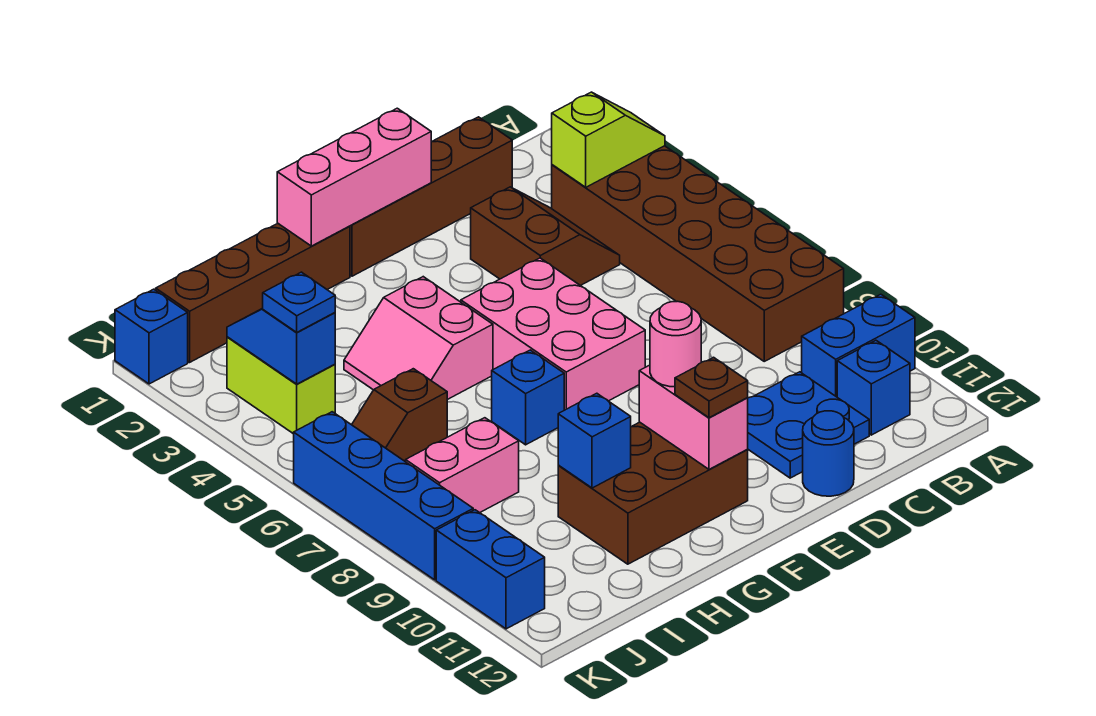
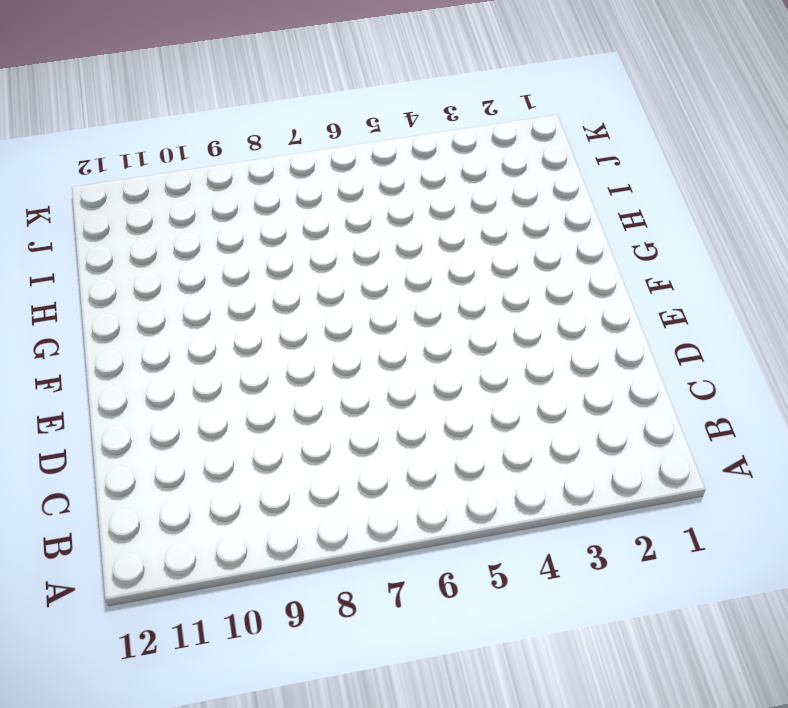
none -> brown 2x6 brick [552,146,844,361]
none -> blue 1x2 brick [802,294,915,397]
none -> blue 1x1 brick [837,340,910,435]

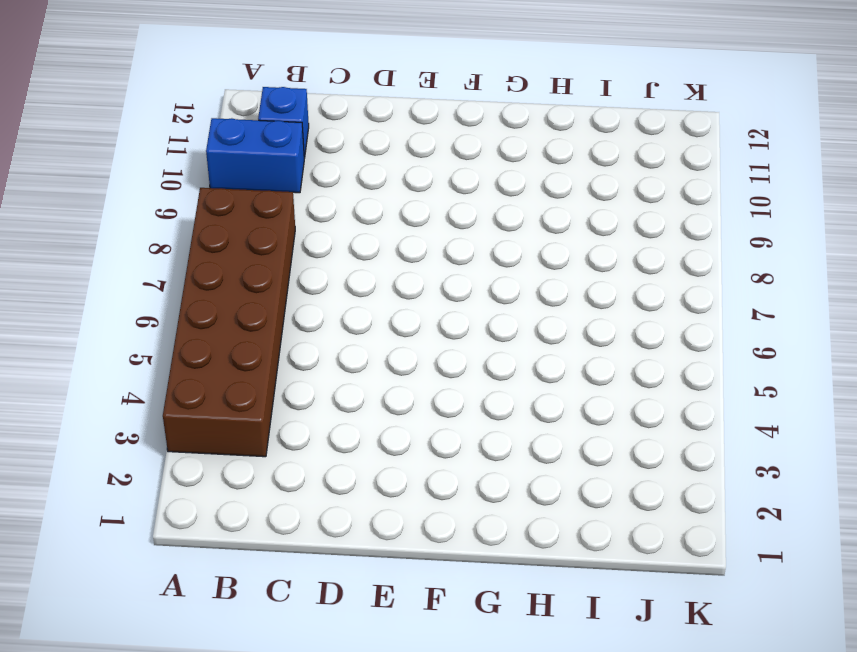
none -> brown 1x4 brick [350,117,512,276]
none -> brown 2x2 slope [471,187,620,286]
none -> blue 2x2 plate [748,372,869,478]

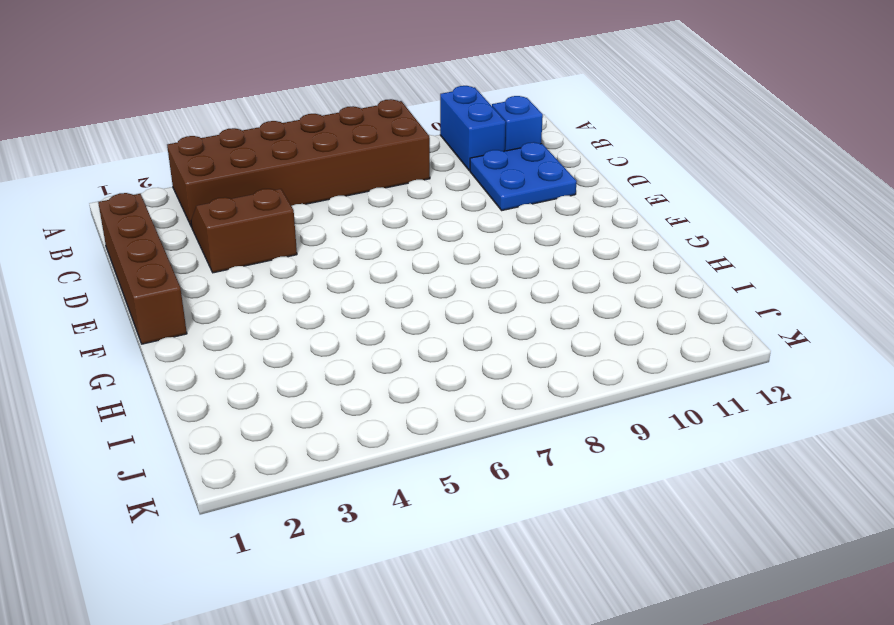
none -> blue 1x1 round brick [803,411,854,496]
none -> pink 2x3 brick [461,258,645,410]
none -> brown 2x3 brick [558,422,748,564]

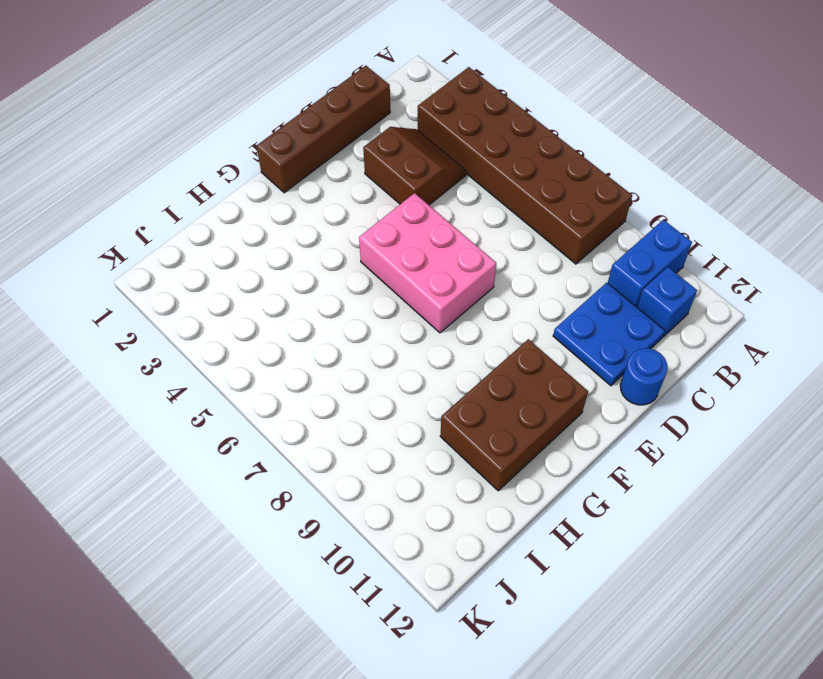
none -> brown 1x4 brick [156,223,350,362]
none -> pink 2x2 slope [344,277,493,400]
none -> blue 1x1 brick [492,350,564,445]

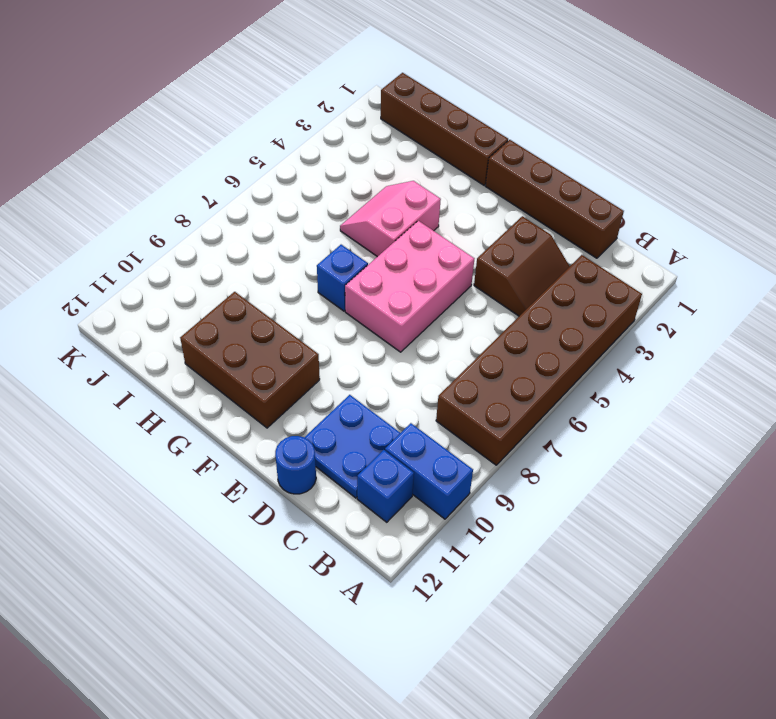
none -> brown 1x2 slope [352,369,447,462]
none -> pink 1x2 brick [406,418,519,513]
none -> lime 1x2 brick [227,337,335,434]

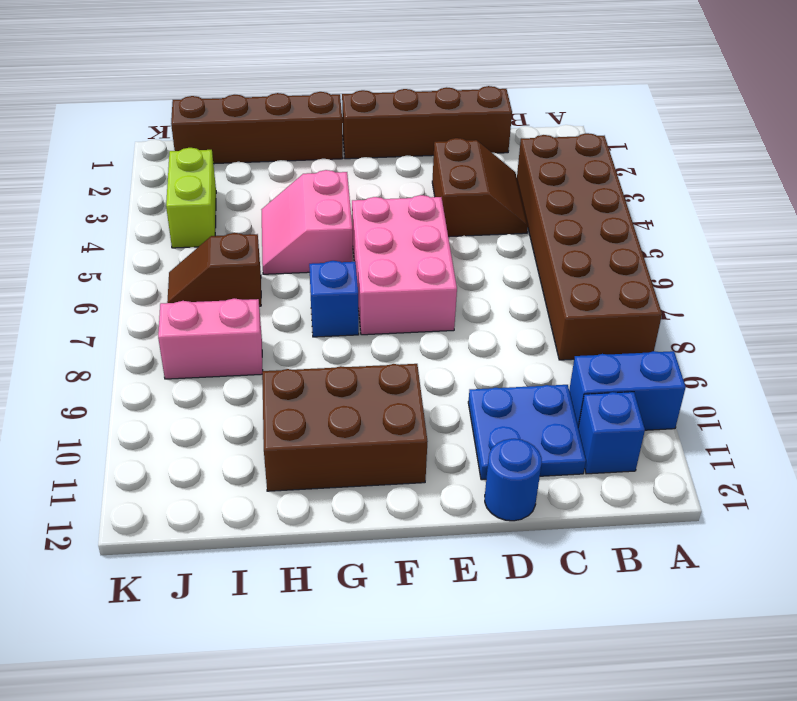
none -> blue 1x1 brick [115,289,188,384]
none -> blue 1x4 brick [294,412,473,580]
none -> blue 1x2 brick [436,510,545,629]

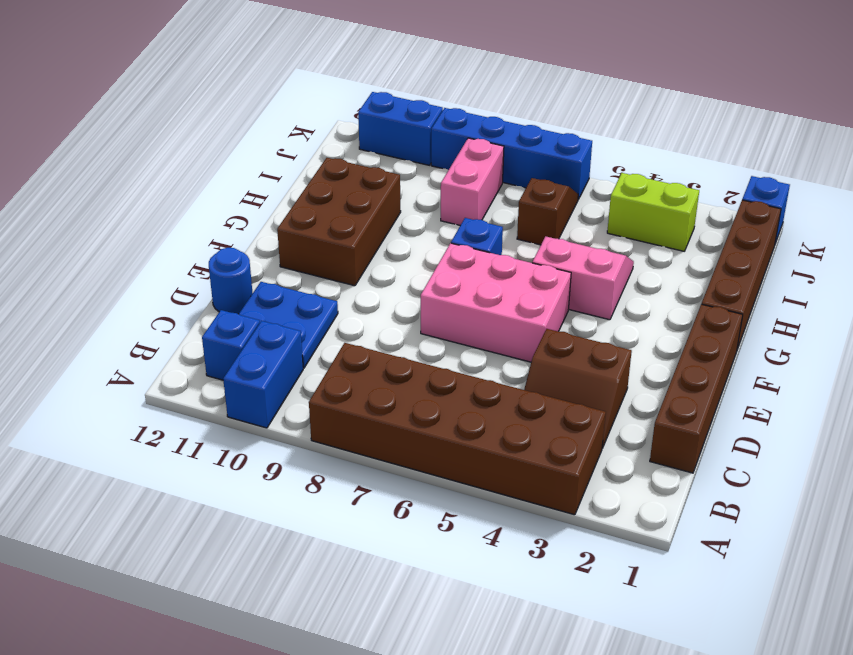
none -> lime 1x2 slope [552,92,665,187]
none -> pink 1x3 brick [277,108,431,246]
none -> pink 1x2 brick [639,365,748,469]

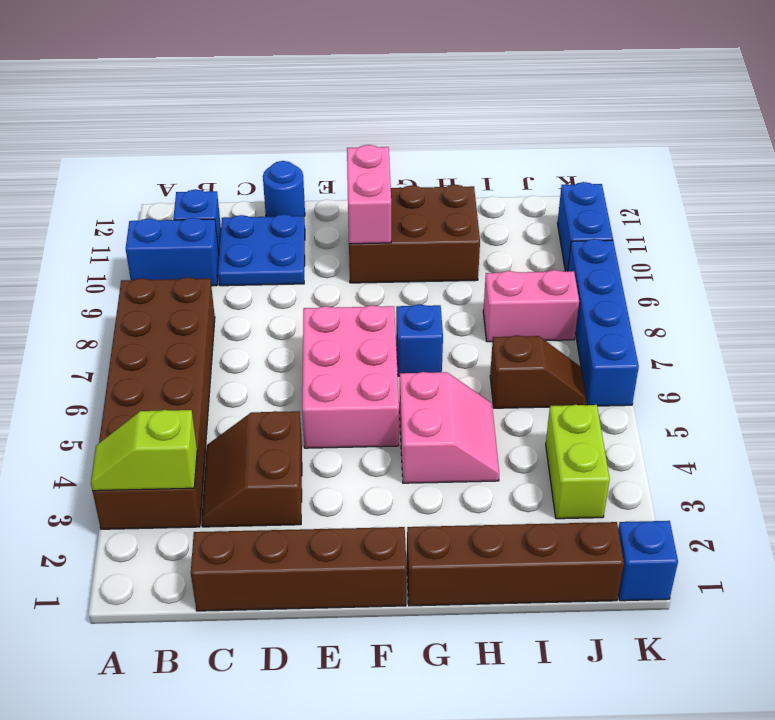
none -> pink 1x3 brick [277,108,431,246]
none -> blue 1x1 brick [558,393,631,488]
none -> blue 1x2 slope [227,308,335,384]

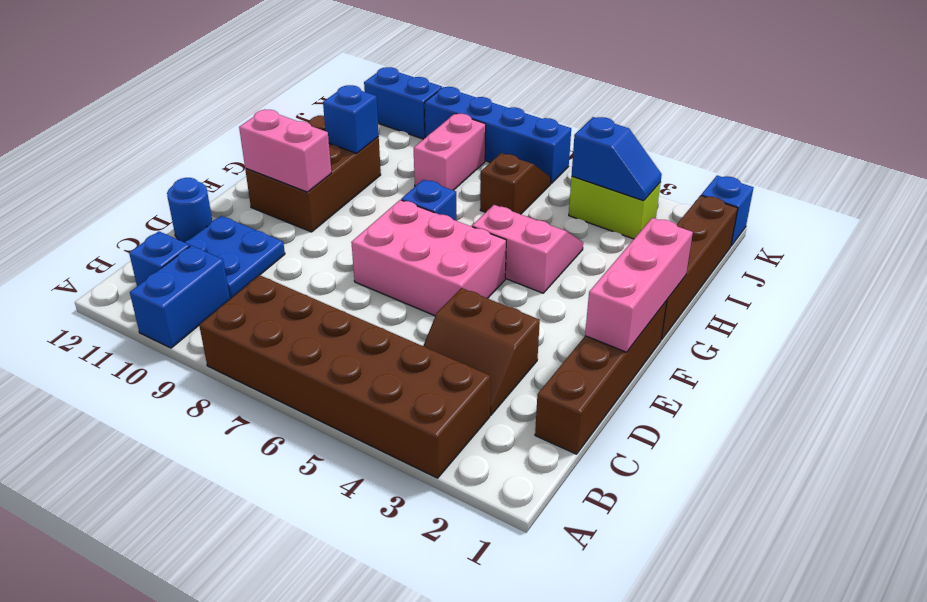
none -> lime 1x2 slope [552,92,665,187]
none -> pink 1x1 round brick [650,301,701,387]
none -> brown 1x1 plate [675,357,748,418]

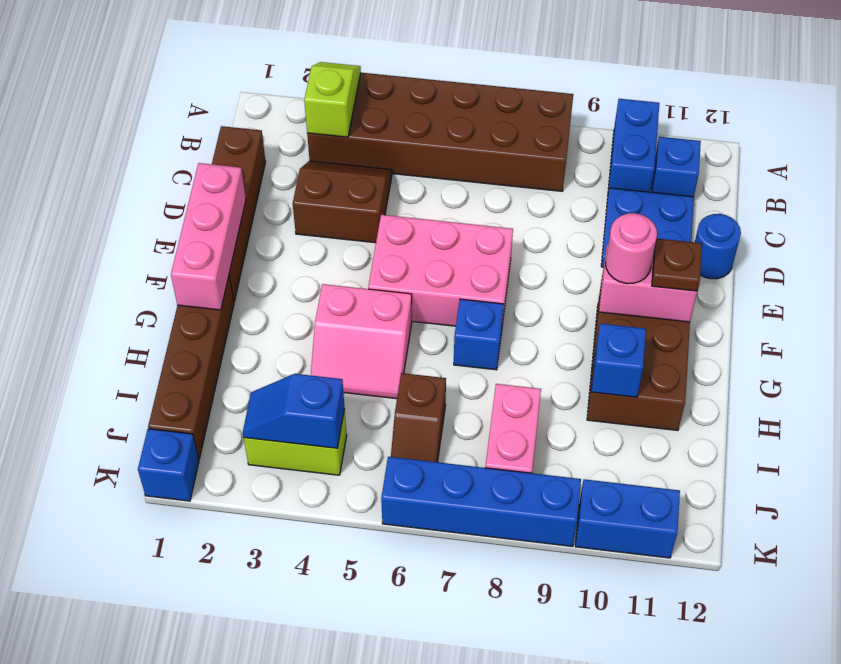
none -> blue 1x1 plate [263,272,335,332]

